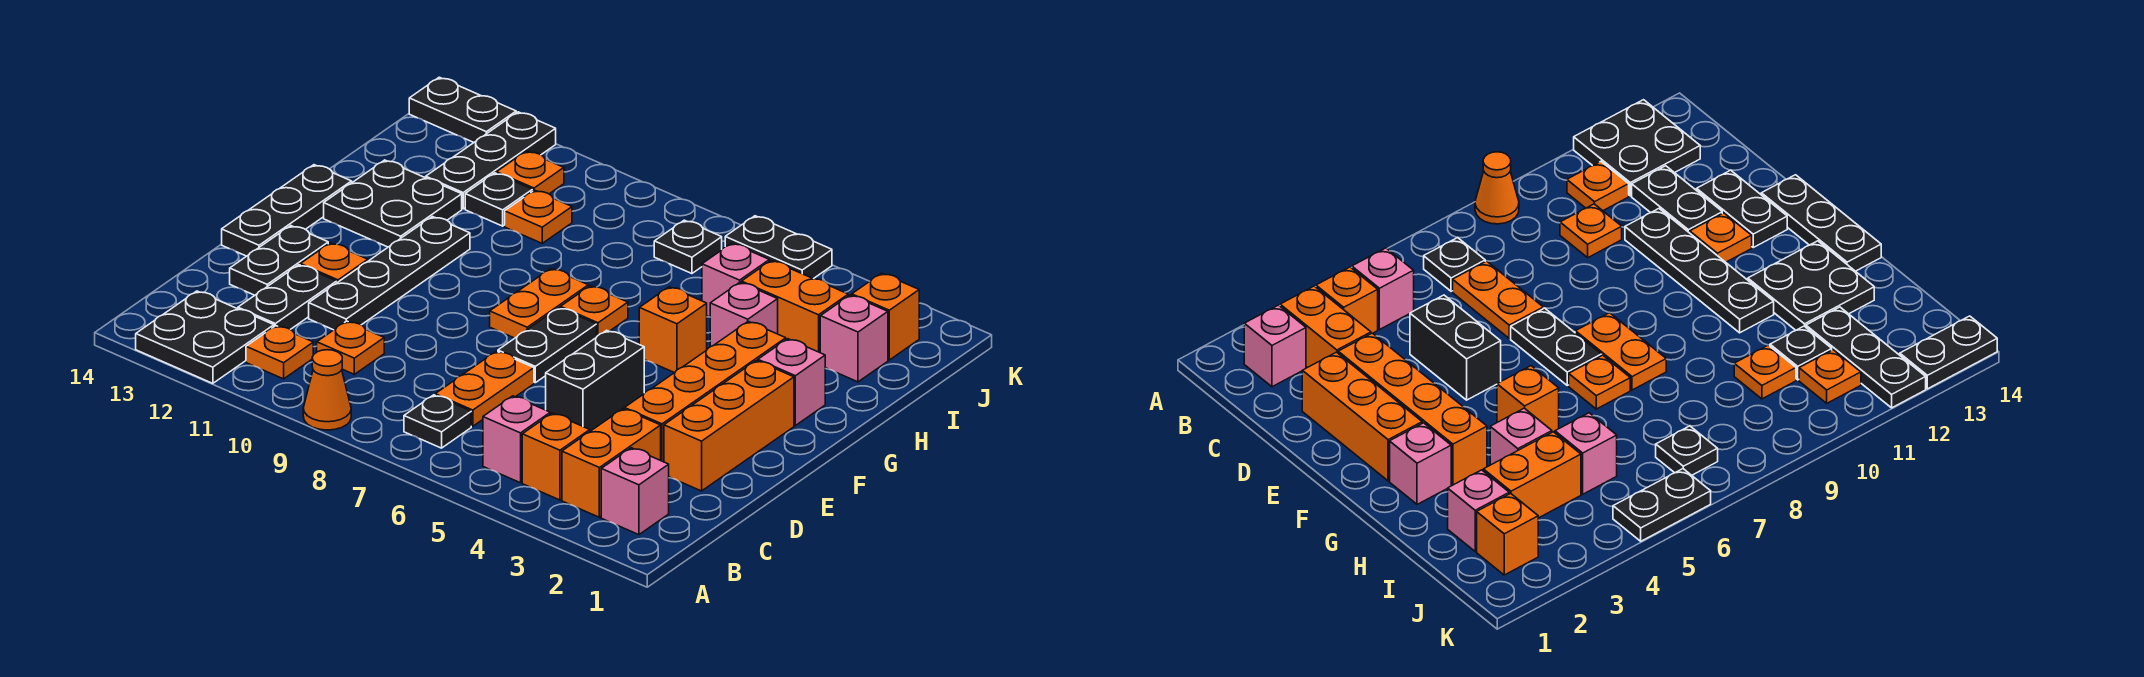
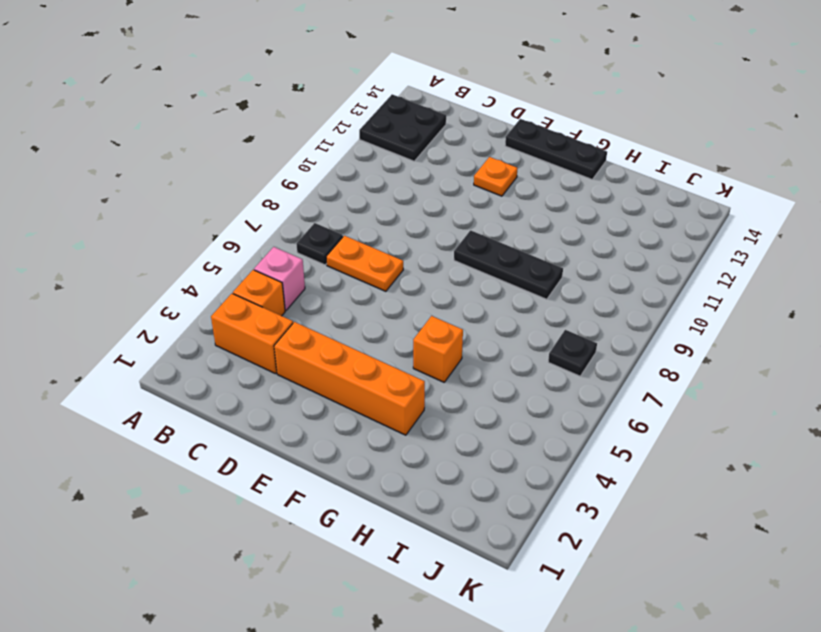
black 1x3 plate [454,230,563,299] -> black 1x3 plate moved to [426,112,556,209]
none -> orange 1x1 cone [303,350,351,430]
none -> pink 1x1 brick [601,448,669,535]
none -> orange 1x1 plate [246,326,313,379]
none -> orange 1x1 plate [317,321,384,374]

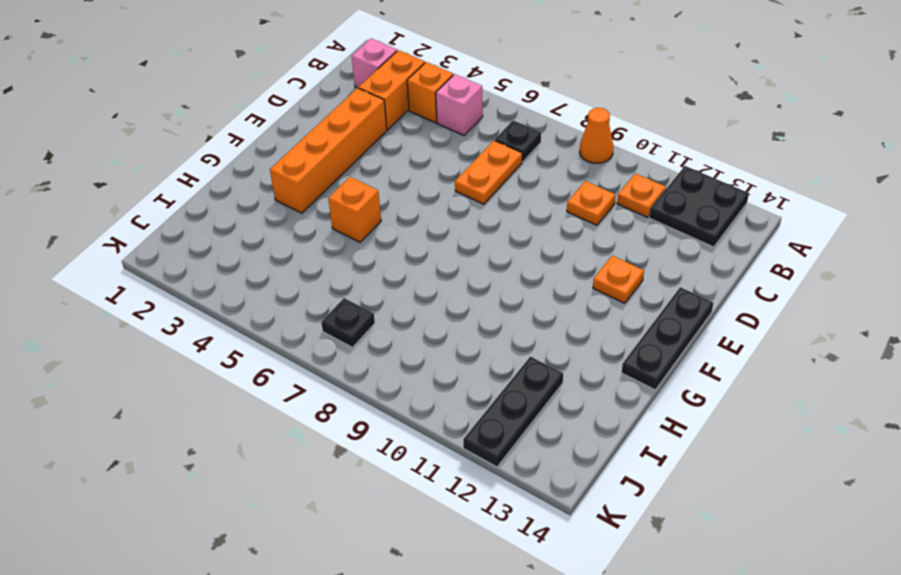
none -> black 1x2 plate [238,265,337,329]
none -> orange 1x3 brick [664,361,794,491]
none -> black 1x2 brick [546,330,644,431]
none -> black 1x4 plate [309,217,470,330]

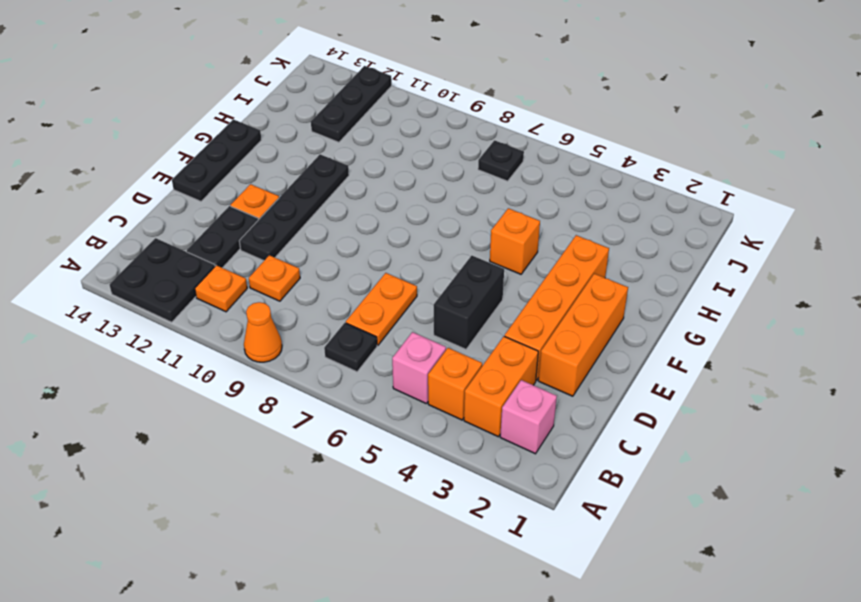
none -> black 1x2 plate [230,226,328,295]
none -> black 1x2 plate [498,308,597,383]
none -> orange 1x2 plate [490,269,588,338]
none -> pink 1x1 brick [758,339,825,425]

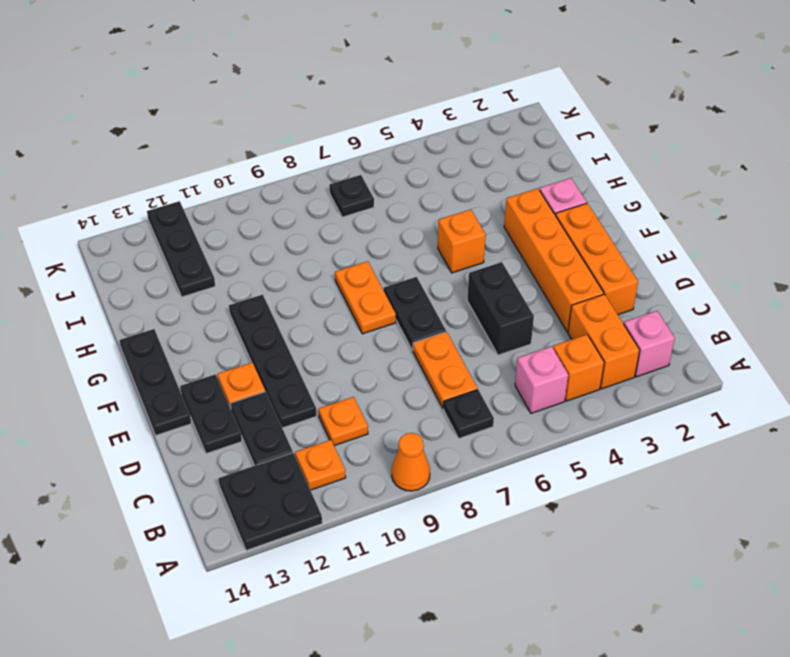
none -> orange 1x1 plate [560,286,628,336]
none -> black 2x2 plate [324,160,462,247]
none -> pink 1x1 brick [710,282,778,347]
none -> pink 1x1 brick [820,295,888,382]

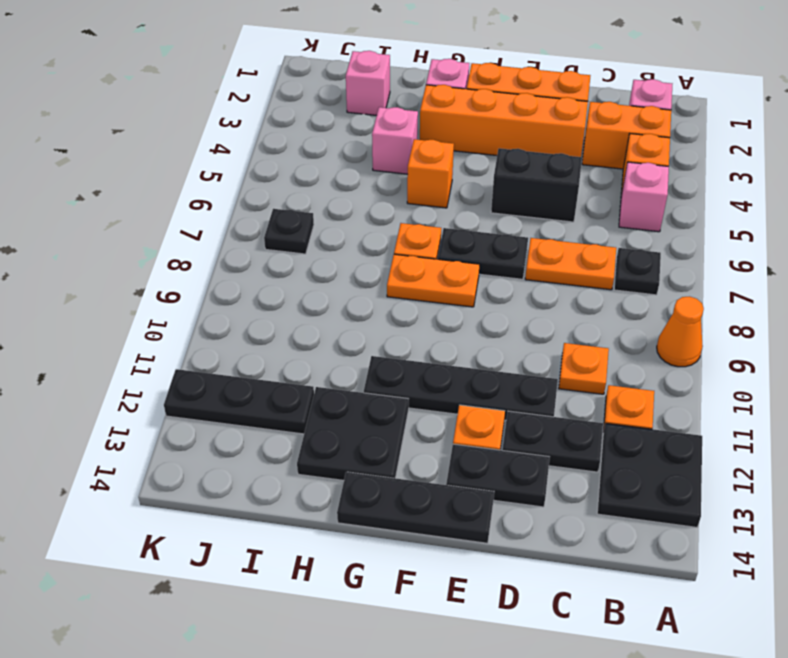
none -> orange 1x2 brick [742,260,848,353]
none -> pink 1x1 brick [702,243,769,317]
none -> orange 1x1 plate [505,190,572,243]
none -> black 1x1 plate [465,173,533,226]

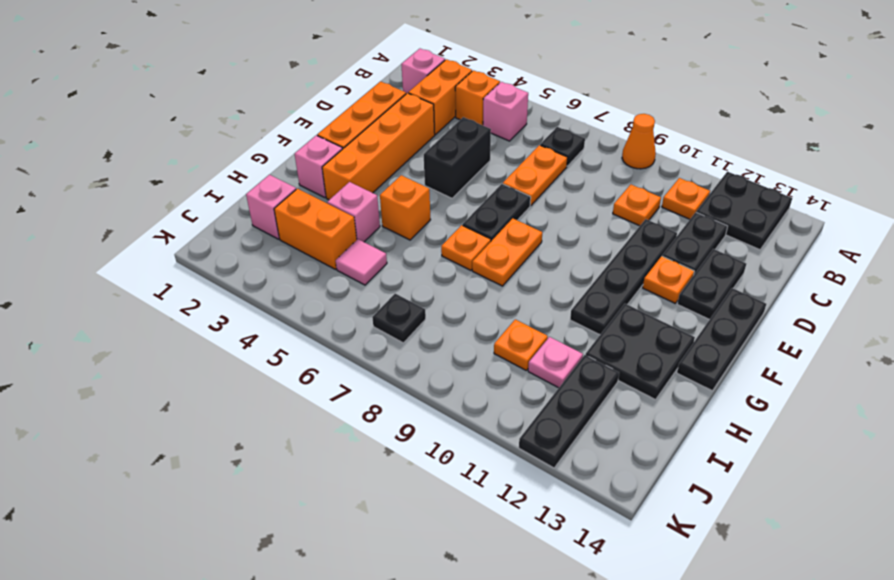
pink 1x1 tile [336,239,387,285] -> pink 1x1 brick [702,243,769,317]
pink 1x1 plate [528,337,583,388] -> black 1x1 plate [465,173,533,226]
none -> orange 1x1 brick [852,273,919,360]
none -> orange 1x1 plate [496,151,564,194]
none -> black 1x2 plate [725,216,832,279]
none -> black 1x2 plate [409,77,516,142]

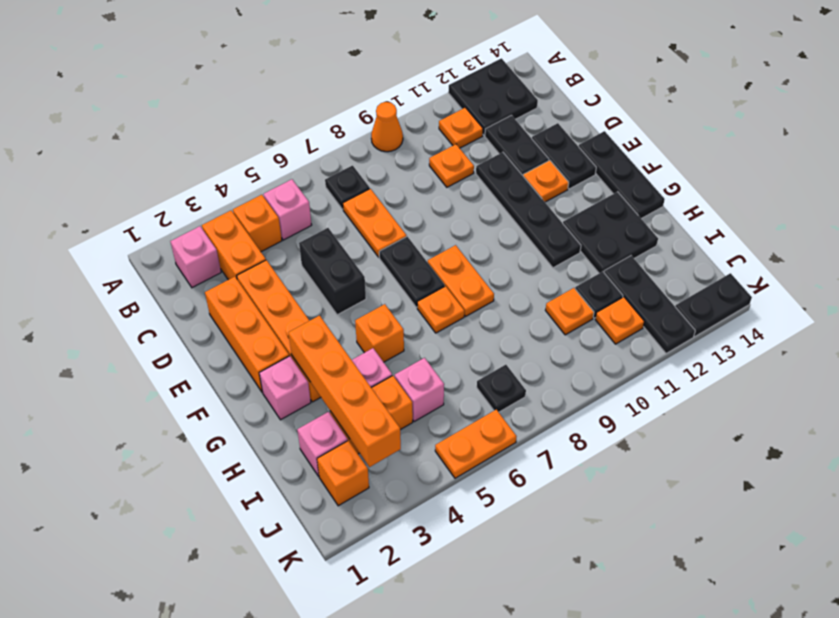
orange 1x4 brick [289,316,401,467] -> none
orange 1x2 plate [435,409,517,478] -> black 1x2 plate [725,216,832,279]

